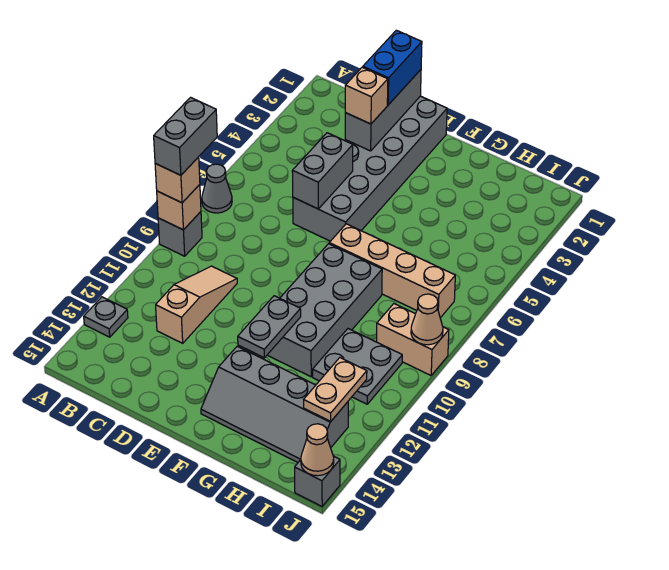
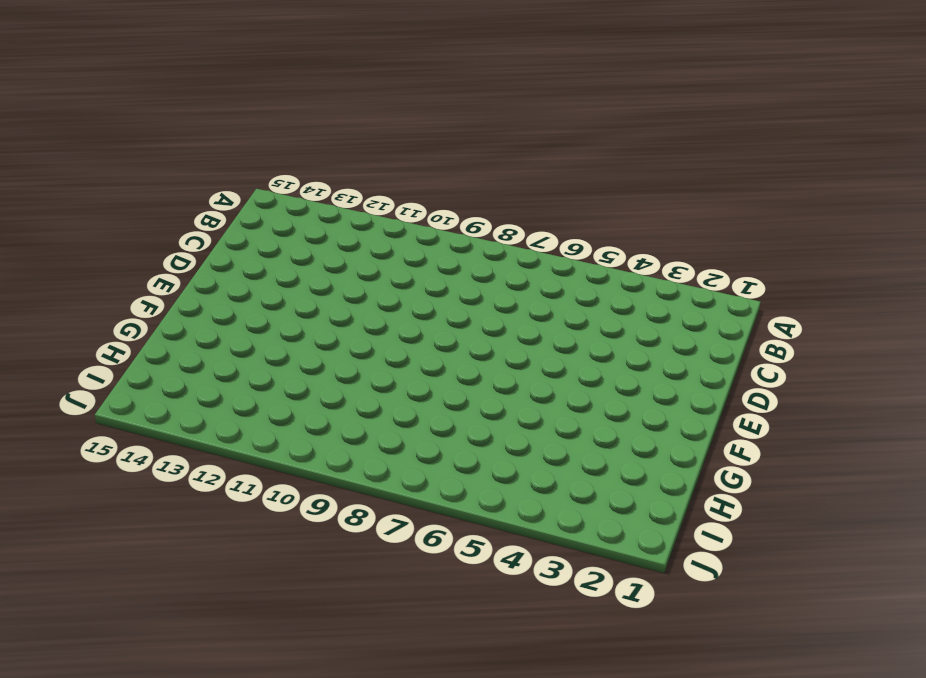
none -> grey 1x1 cone [202,164,232,213]
none -> grey 1x1 brick [158,212,202,256]
none -> grey 1x1 plate [84,297,128,337]

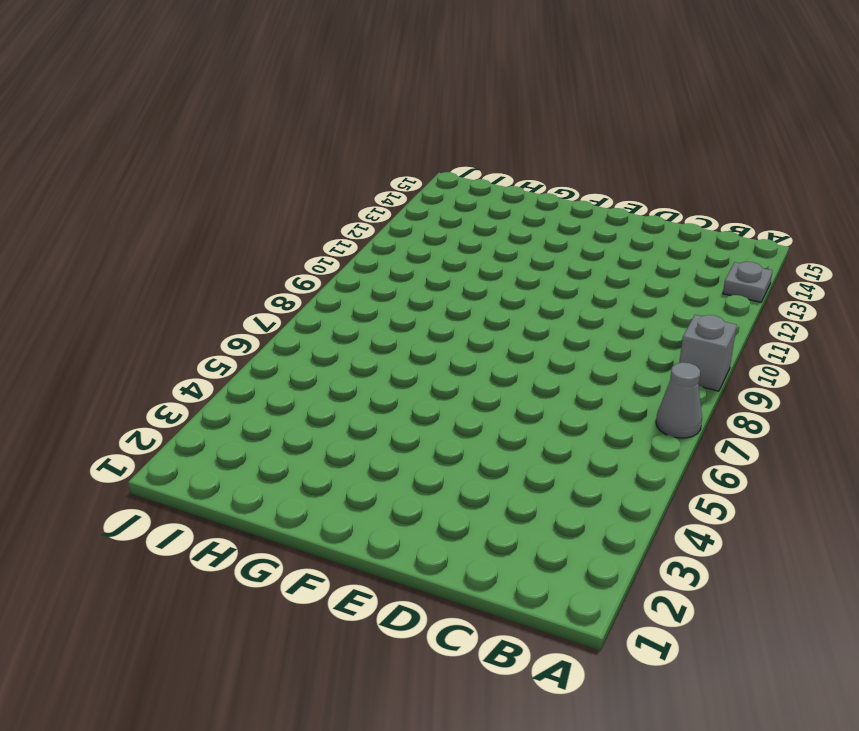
none -> tan 1x3 slope [156,266,237,343]
none -> grey 2x6 brick [293,96,447,241]
none -> tan 1x4 brick [329,224,455,318]

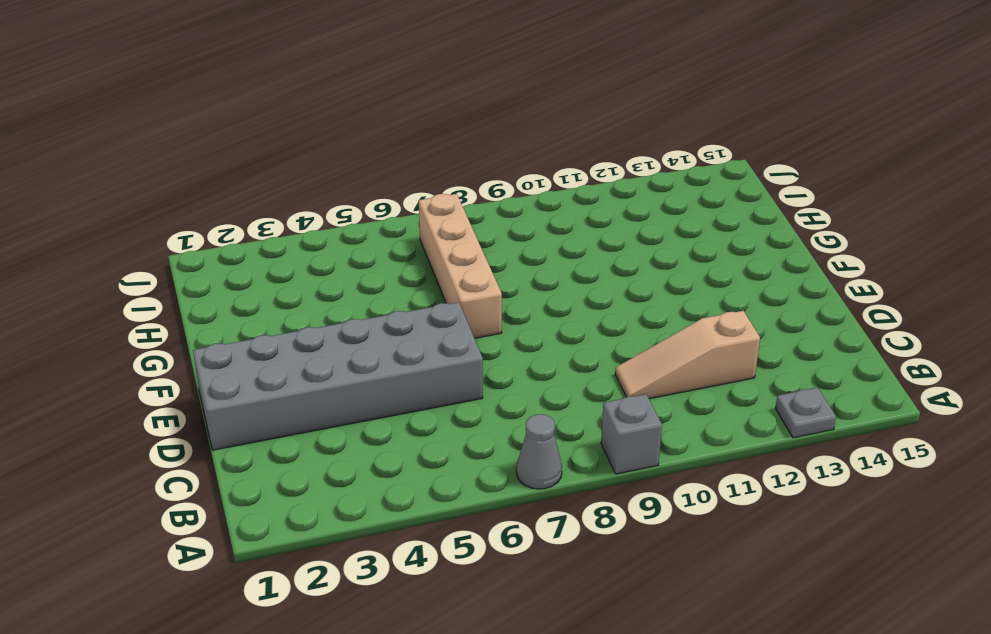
none -> grey 2x4 brick [268,244,382,377]
none -> grey 2x4 slope [201,346,348,462]
none -> grey 2x2 plate [313,329,402,404]

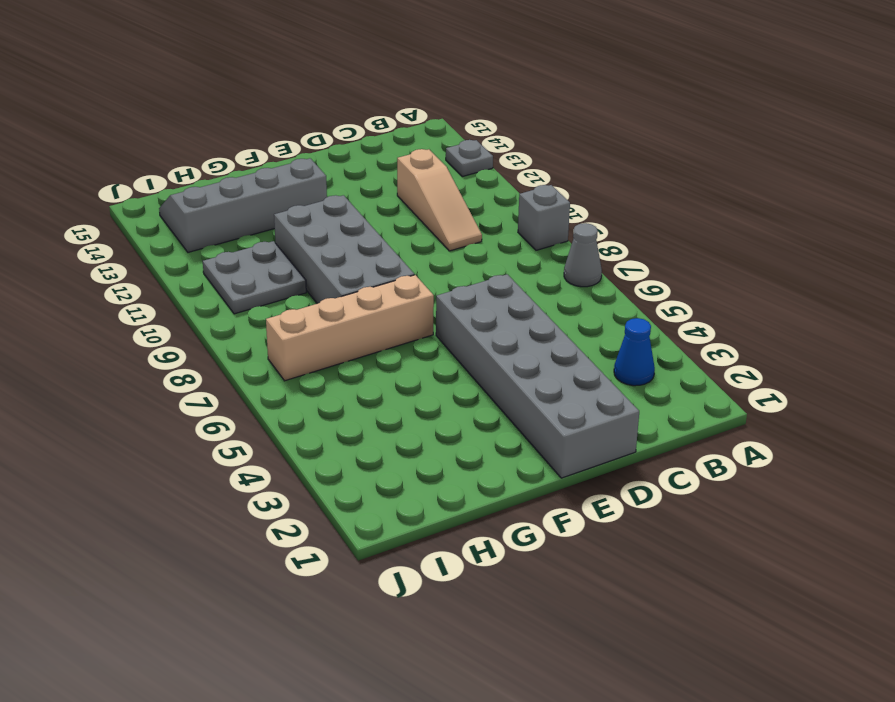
blue 1x1 cone [614,318,655,386] -> none
none -> tan 1x2 brick [377,304,449,375]
none -> grey 1x1 brick [295,456,340,506]
none -> tan 1x1 brick [157,185,201,230]

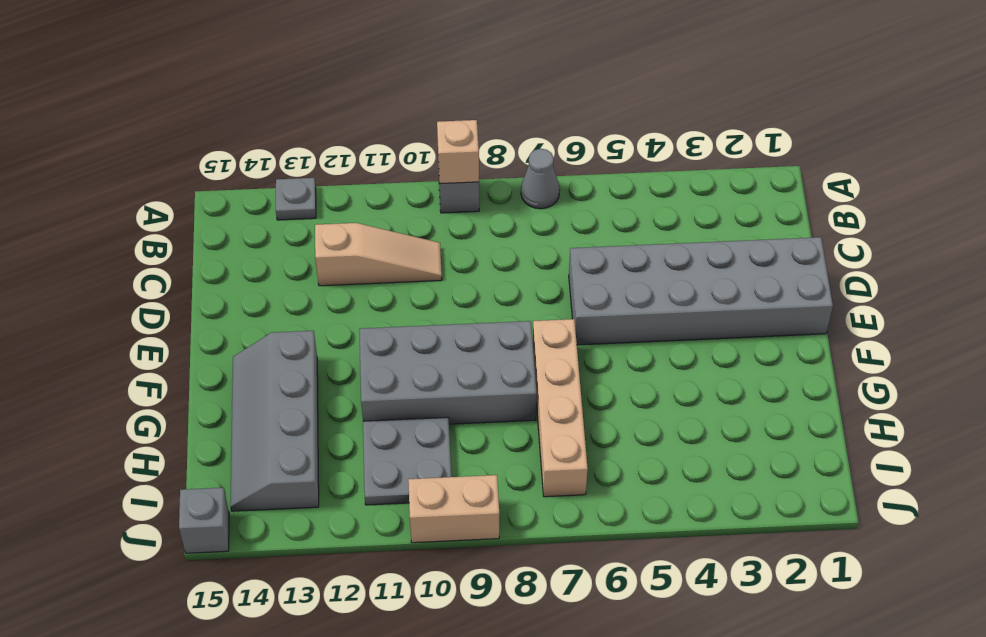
tan 1x2 brick [408,475,499,543] -> tan 1x2 brick turned to [377,304,449,375]
none -> grey 1x3 brick [345,70,421,151]
none -> grey 1x2 brick [292,133,353,209]
none -> grey 1x2 plate [238,296,301,358]

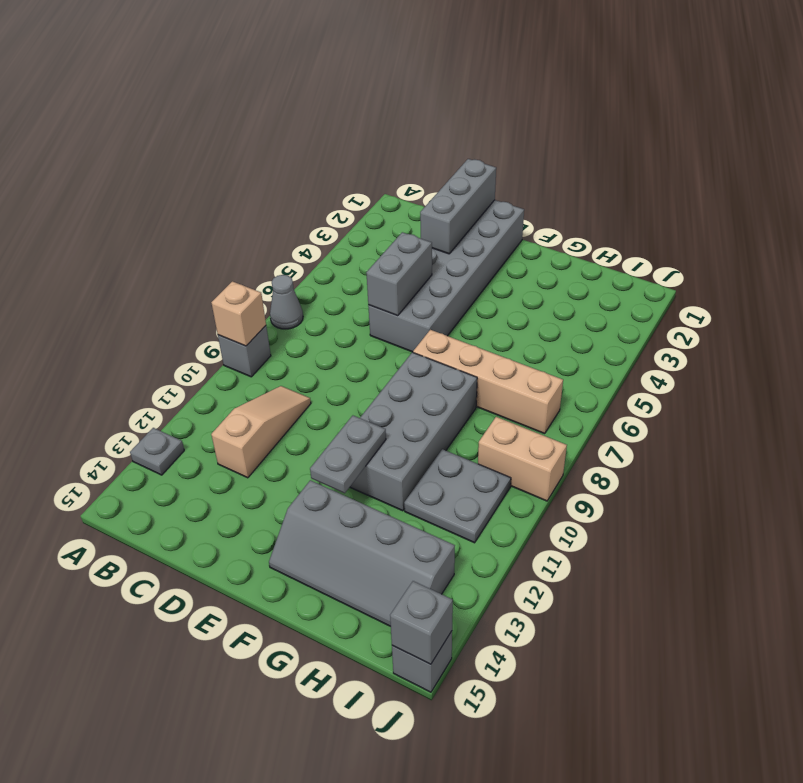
grey 1x1 brick [390,581,453,664] -> tan 1x1 cone [301,424,334,476]
none -> tan 1x2 plate [304,358,367,421]
none -> tan 1x1 cone [411,294,443,345]
none -> tan 1x1 brick [155,157,200,203]

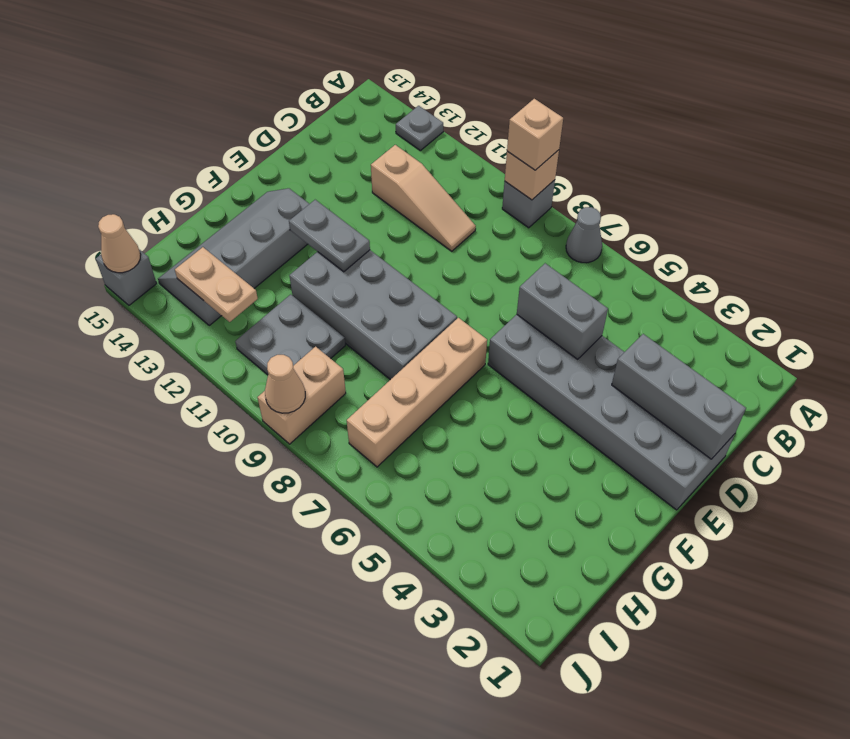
none -> blue 1x2 brick [363,30,422,105]
none -> tan 1x1 brick [345,67,388,124]
none -> grey 1x2 brick [154,97,217,175]

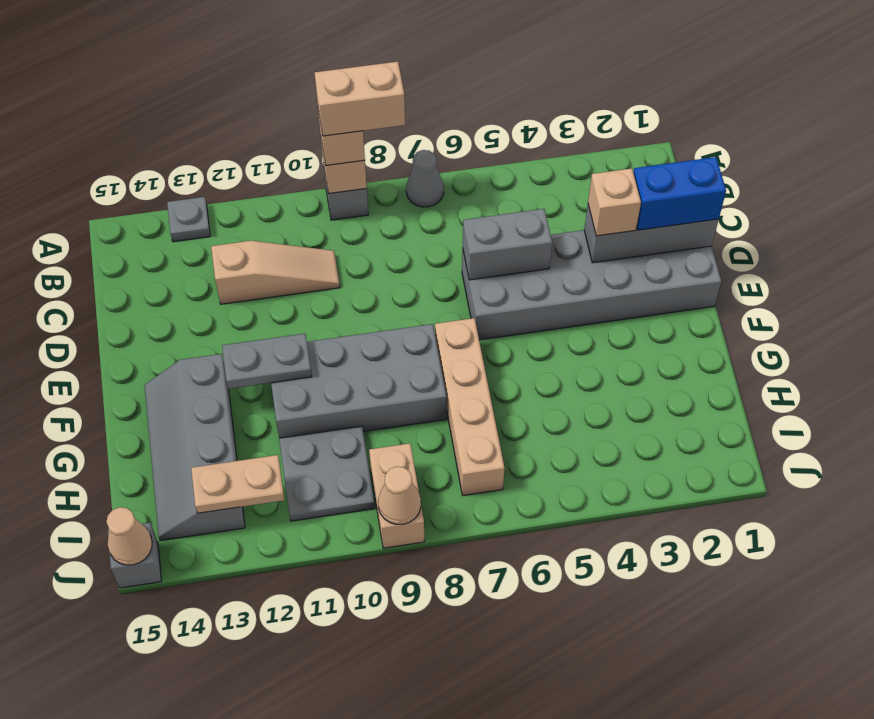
tan 1x2 brick [315,62,405,136] -> grey 1x2 brick [154,97,217,175]

